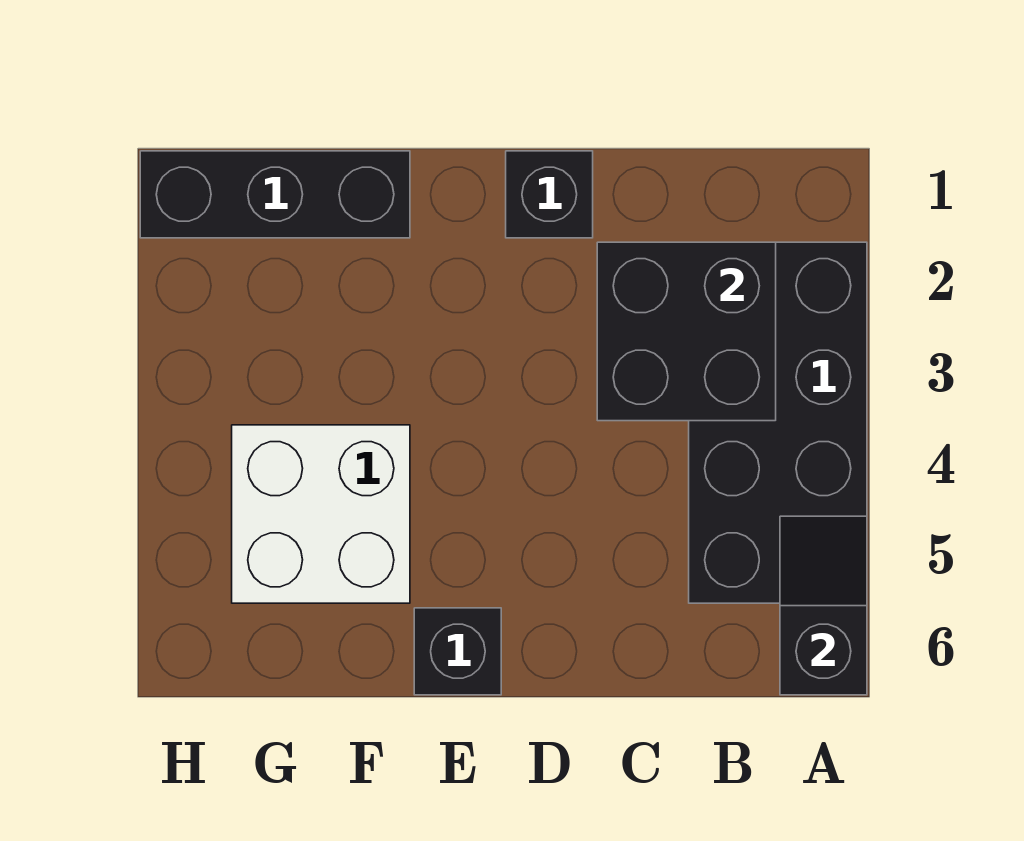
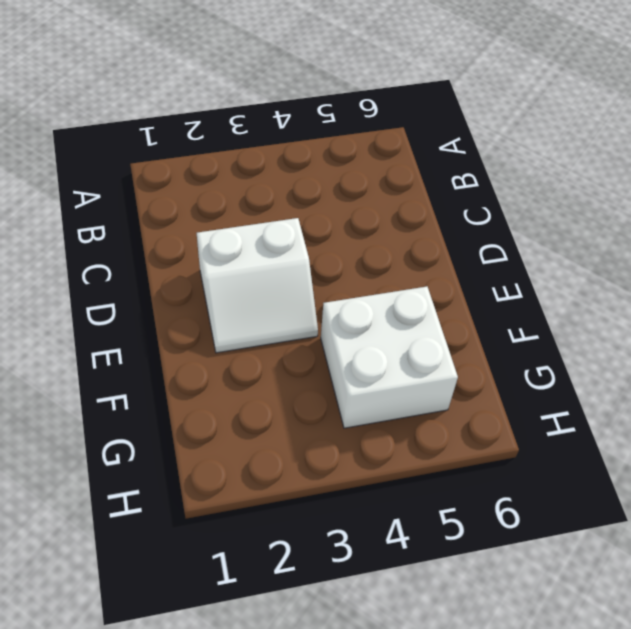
white 2x2 slope [197,218,318,353] -> none
none -> black 2x4 brick [689,242,867,603]
none -> black 1x1 brick [506,151,593,238]

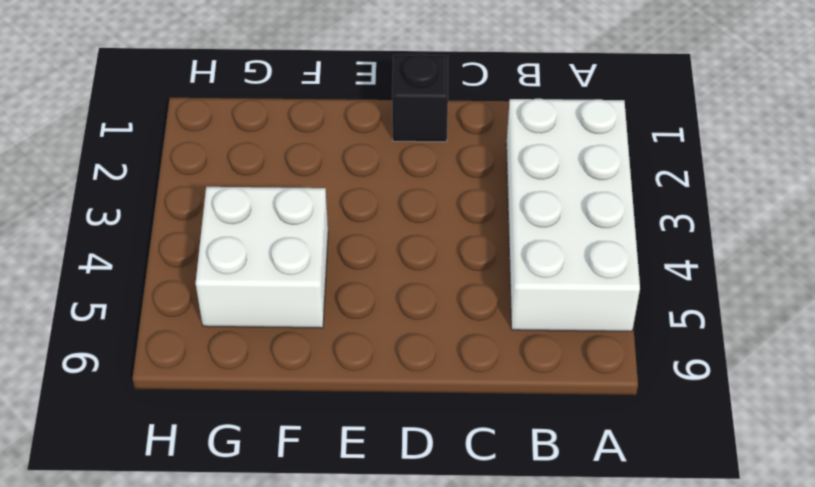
white 2x4 brick [506,99,640,331] -> black 2x4 brick [689,242,867,603]
none -> black 1x1 brick [414,608,501,695]
none -> black 1x3 brick [140,151,410,238]

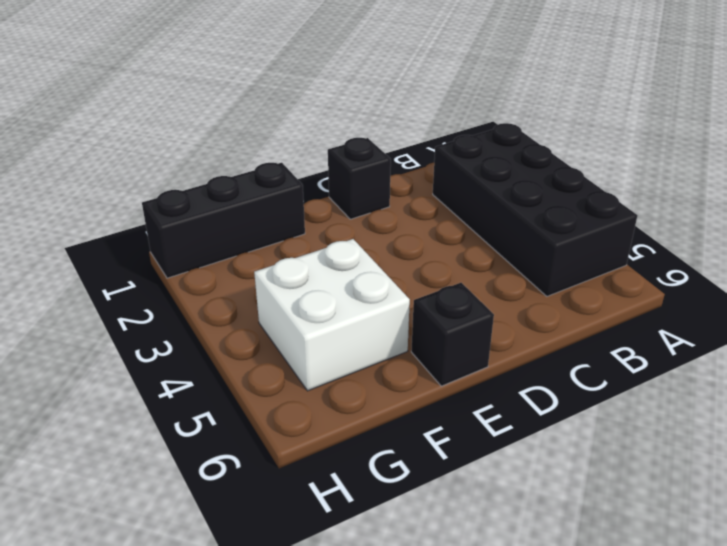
none -> black 1x2 slope [780,516,867,695]
none -> black 2x2 brick [597,242,776,421]

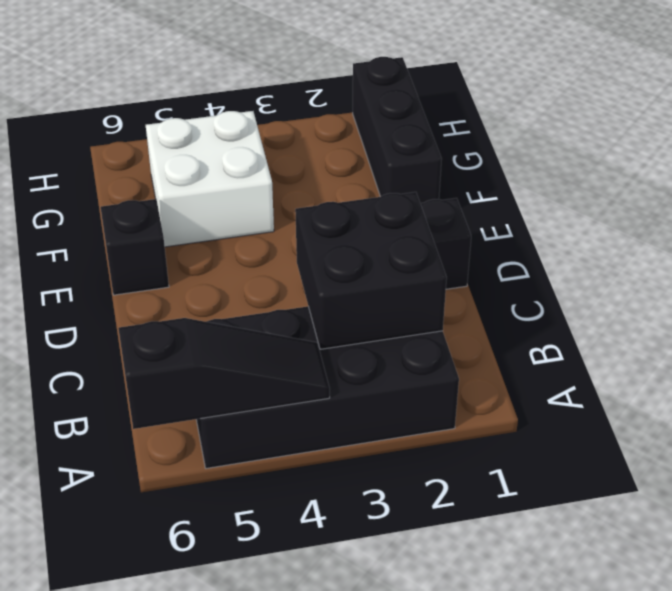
black 1x3 slope [118,318,330,429] -> black 1x2 slope [780,516,867,695]

